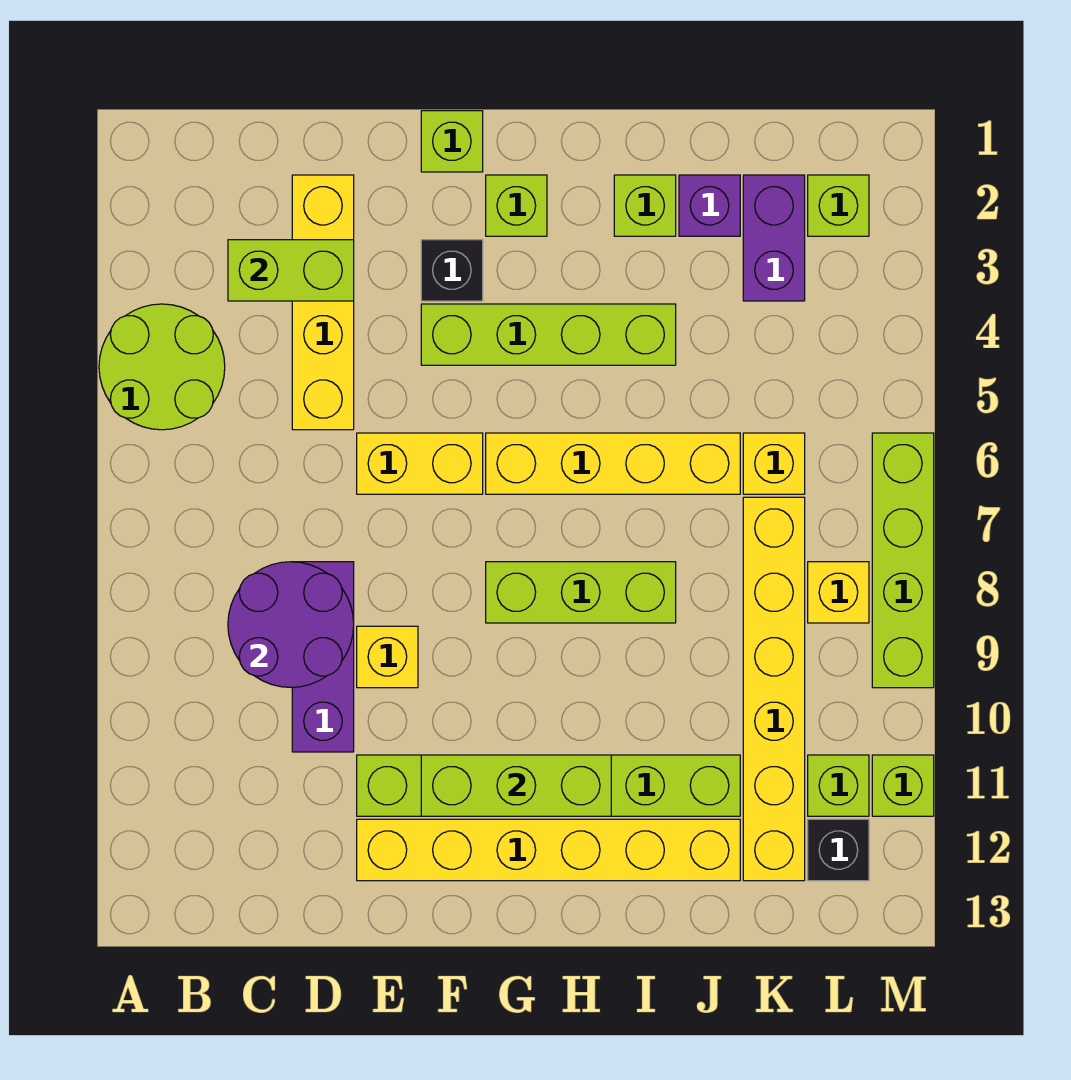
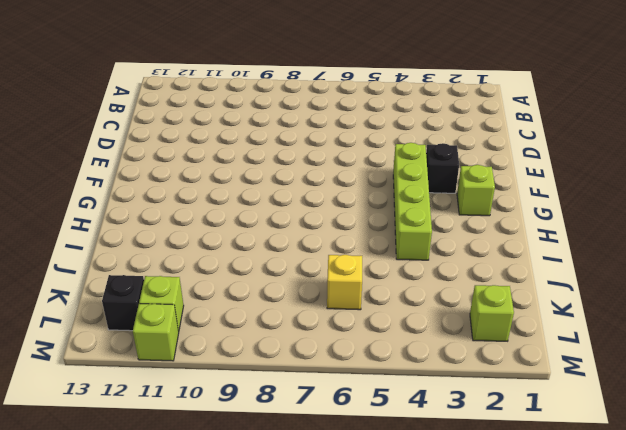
none -> lime 2x2 round brick [99,304,225,430]
none -> yellow 1x4 brick [292,175,354,430]
none -> purple 1x3 brick [292,562,354,752]

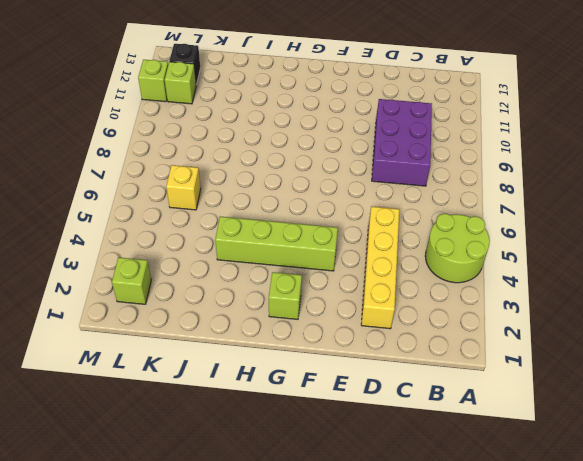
purple 2x3 brick [372,99,432,186] -> purple 1x3 brick [292,562,354,752]
none -> yellow 1x2 brick [357,433,483,494]
none -> yellow 1x1 brick [357,626,418,688]
none -> lime 1x6 brick [357,755,740,816]

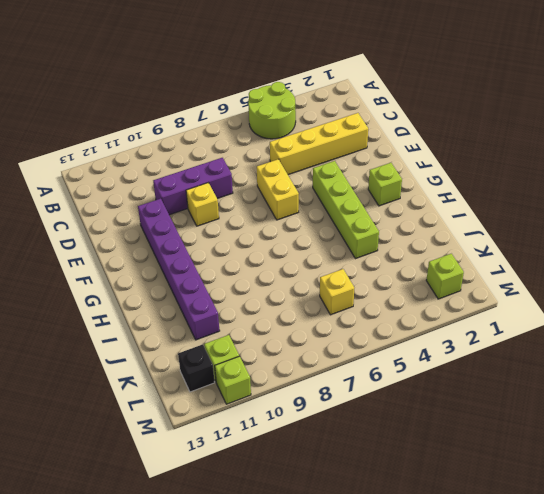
purple 1x6 brick [138,199,220,340] -> lime 1x6 brick [357,755,740,816]
none -> yellow 1x6 brick [357,819,740,881]
none -> lime 1x1 brick [421,111,483,172]
none -> black 1x1 brick [421,240,483,301]

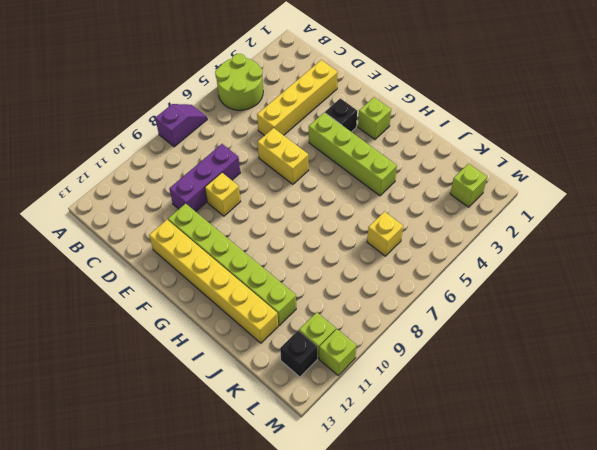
purple 1x2 slope [155,104,207,147] -> none
none -> lime 1x1 brick [421,111,483,172]
none -> yellow 1x4 brick [486,433,740,494]
none -> lime 1x3 brick [486,562,676,623]

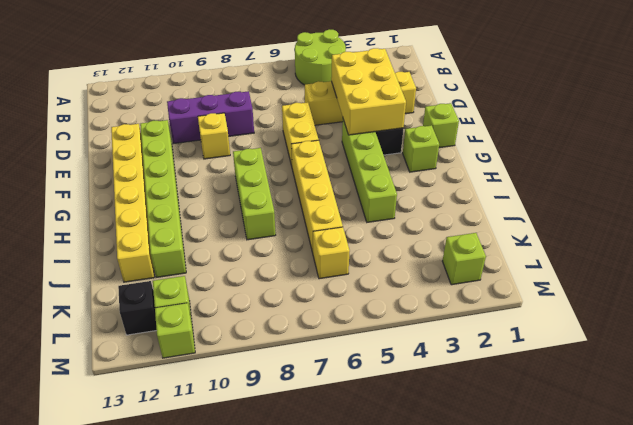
yellow 2x3 brick [331,48,406,135] -> lime 1x2 brick [228,240,354,301]
none -> lime 1x1 brick [614,175,676,236]
none -> purple 1x1 brick [679,175,740,236]
none -> purple 1x2 brick [743,175,805,301]

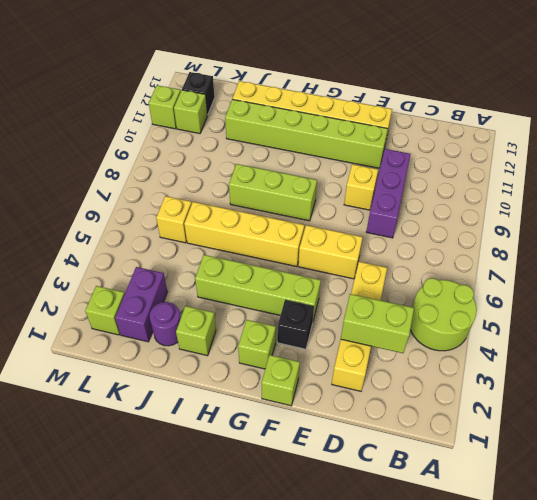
purple 1x1 round brick [150,302,181,346] -> purple 1x1 brick [679,175,740,236]
none -> yellow 1x6 brick [743,497,805,881]
none -> yellow 1x1 brick [808,562,869,623]
none -> lime 1x4 brick [872,433,934,688]

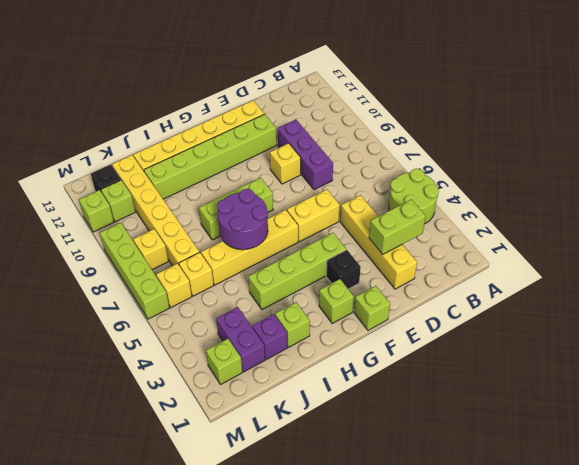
purple 2x2 round brick [217,189,268,250] -> purple 2x2 round brick moved to [228,562,354,687]
yellow 1x1 brick [156,264,192,307] -> none
none -> lime 1x3 brick [421,755,611,816]

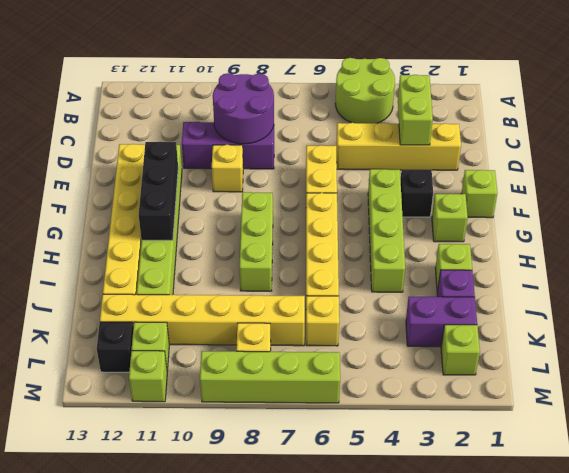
black 1x3 brick [139,142,178,240] -> lime 1x3 brick [421,755,611,816]

